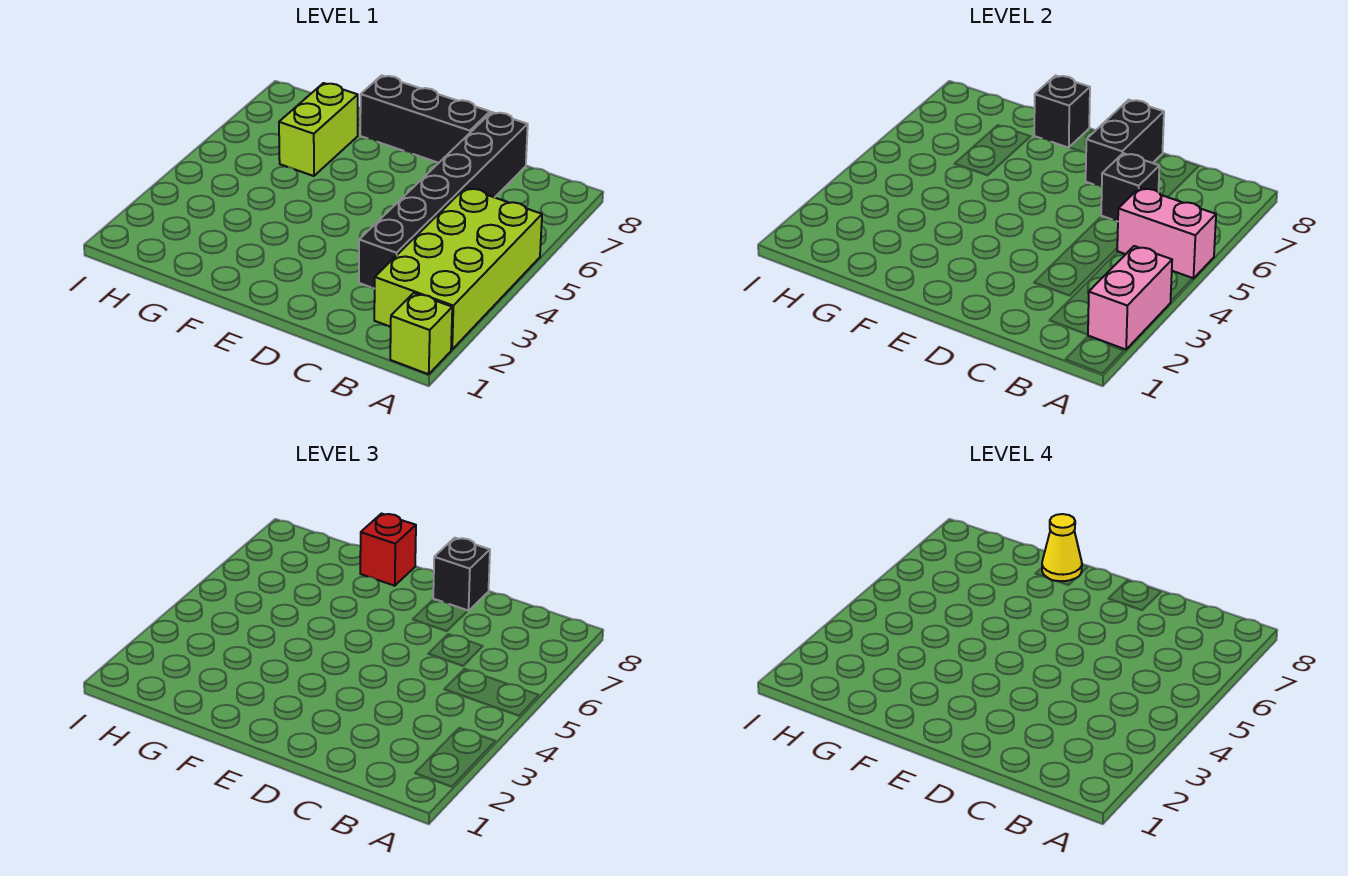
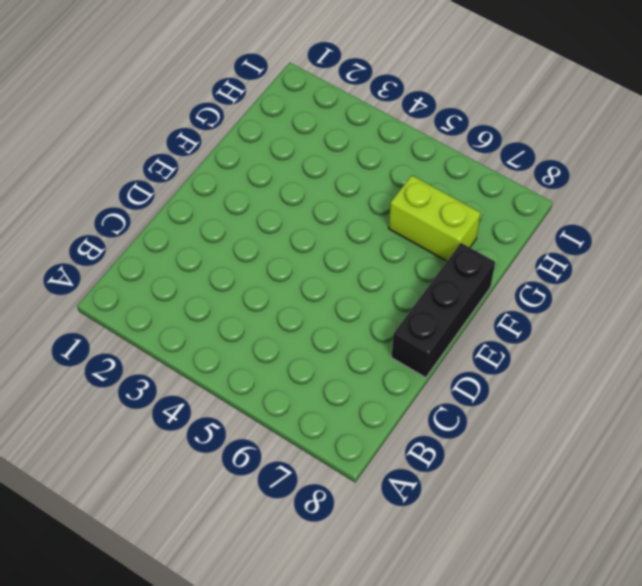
none -> lime 1x1 brick [390,293,452,374]
none -> lime 2x4 brick [374,188,542,350]
none -> black 1x6 brick [359,112,528,289]

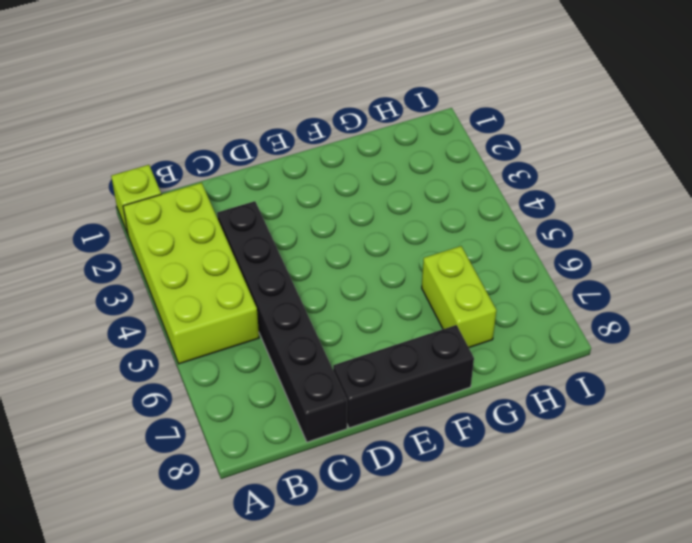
none -> pink 1x2 brick [1088,246,1172,350]
none -> pink 1x2 brick [1117,188,1216,279]
none -> black 1x1 brick [1101,153,1159,221]

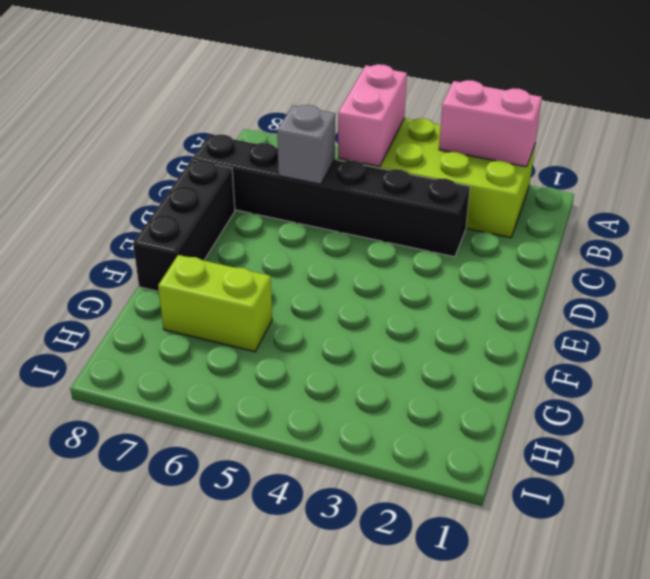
grey 1x1 brick [277,105,335,184] -> black 1x1 brick [1101,153,1159,221]
none -> lime 1x1 brick [390,293,452,374]
none -> black 1x2 brick [1086,100,1164,187]
none -> black 1x1 brick [1034,76,1090,148]

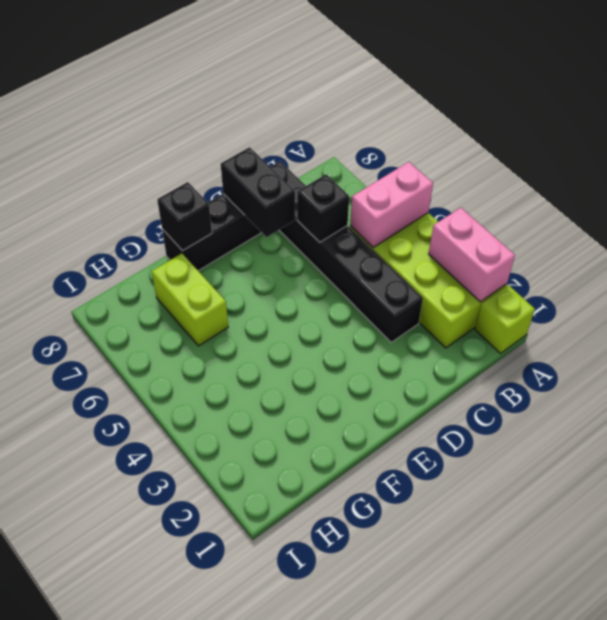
none -> black 1x1 brick [433,538,490,611]
none -> red 1x1 brick [360,514,416,586]
none -> yellow 1x1 cone [1042,514,1082,581]

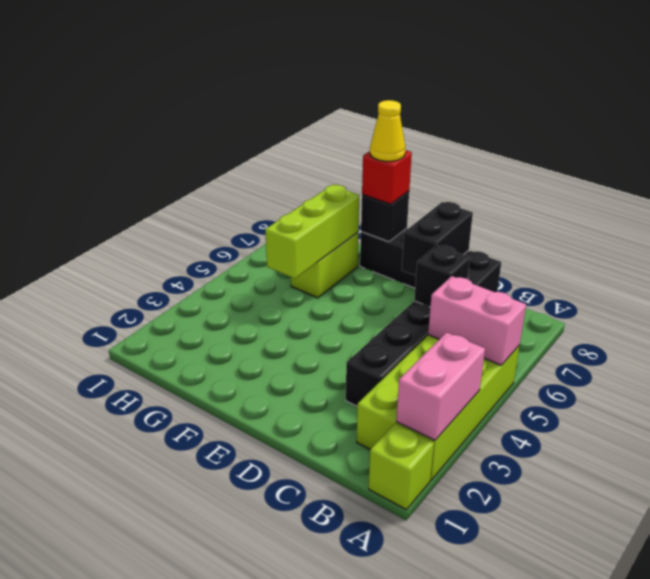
lime 1x3 brick [265,185,360,279] -> none
none -> black 1x1 brick [433,538,490,611]

